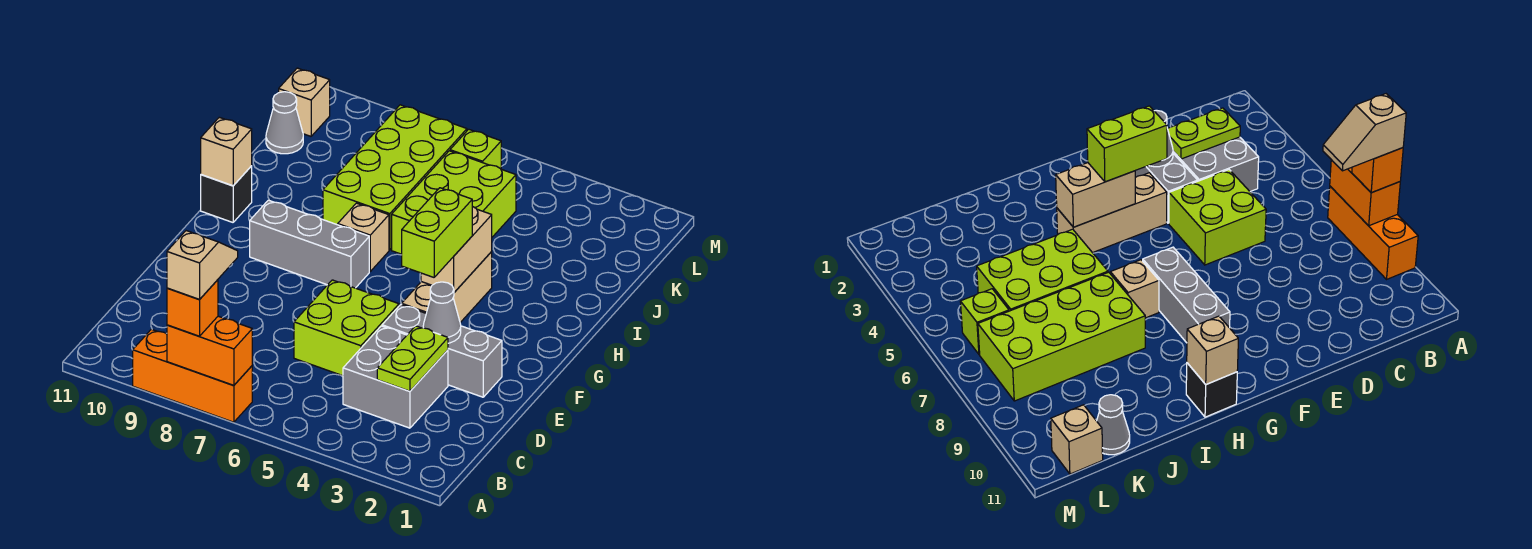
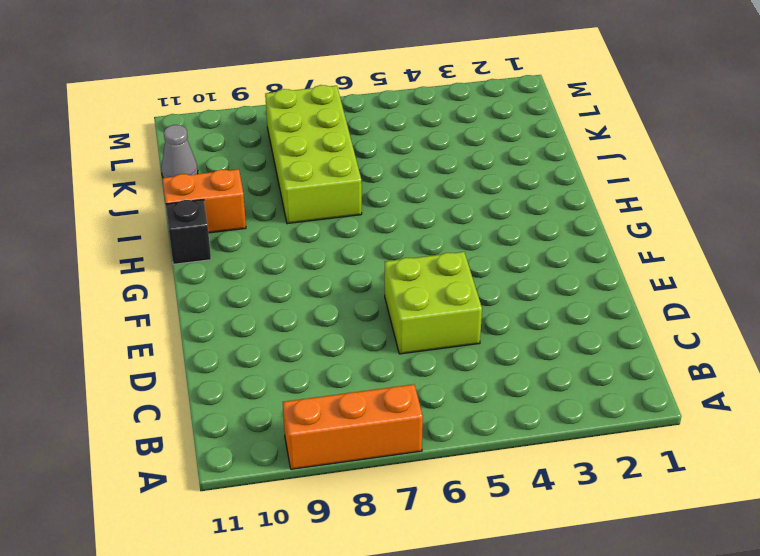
orange 1x2 brick [162,169,246,233] -> orange 1x2 brick moved to [167,316,252,386]
none -> grey 2x2 brick [343,326,448,428]
none -> grey 1x3 brick [382,305,502,397]
none -> tan 1x3 brick [402,252,492,323]

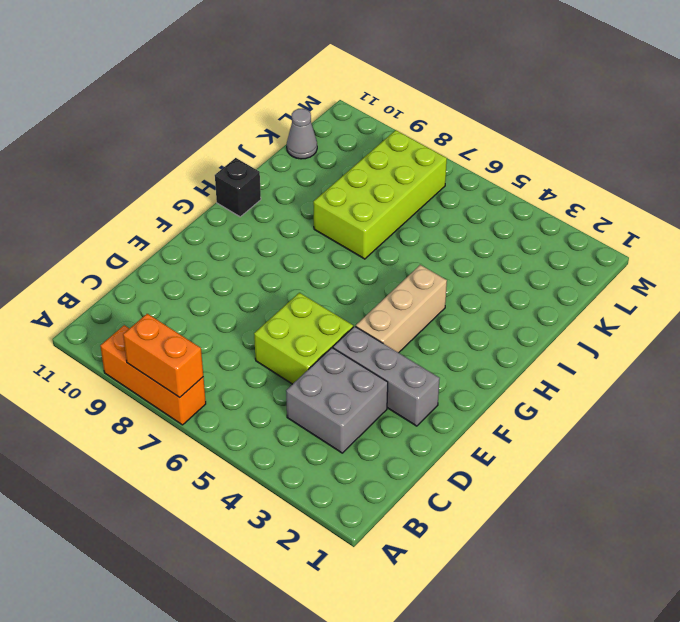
none -> grey 1x3 brick [250,200,369,288]
none -> tan 1x1 brick [338,203,389,271]
none -> lime 2x3 brick [392,151,516,254]

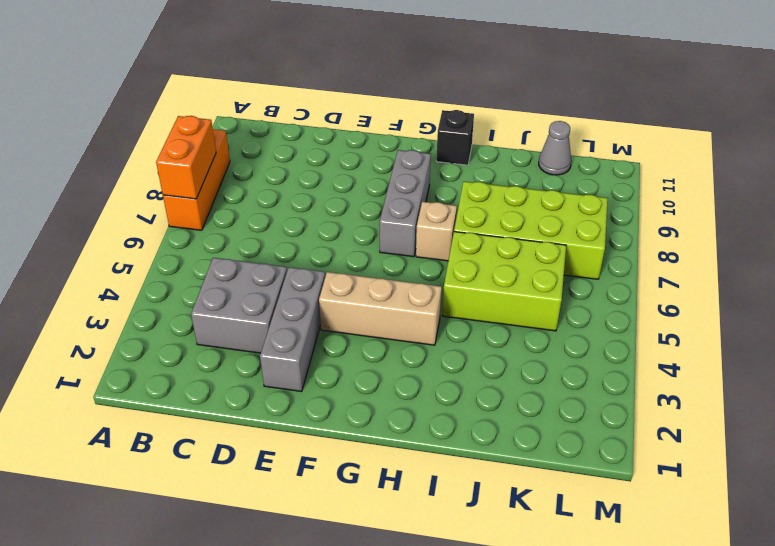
none -> lime 2x2 brick [294,280,399,376]
none -> lime 1x1 brick [450,129,501,169]
none -> tan 1x1 brick [279,68,330,136]

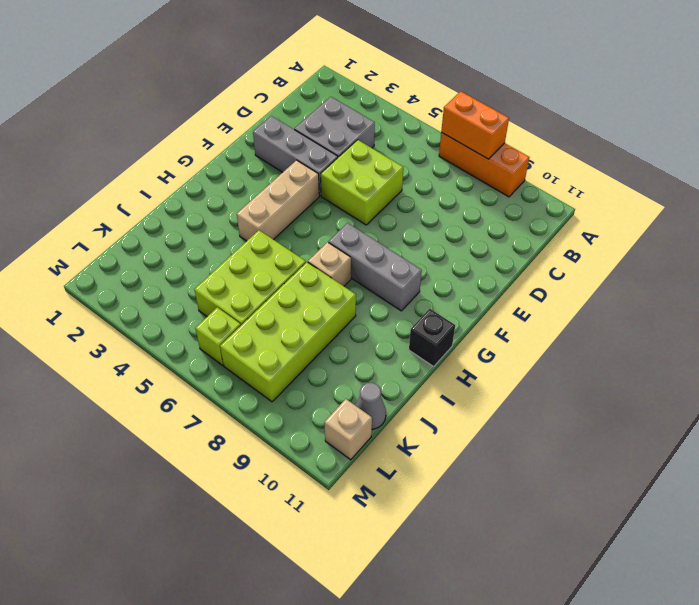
none -> lime 1x2 plate [377,326,448,391]
none -> grey 1x1 cone [423,282,461,343]
none -> tan 1x2 brick [421,206,492,292]

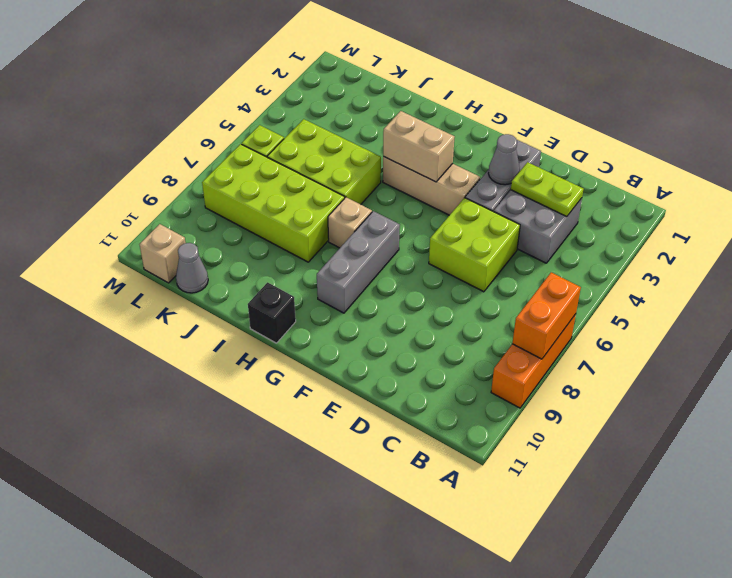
none -> tan 1x1 brick [201,117,252,186]
none -> orange 1x1 brick [167,280,218,336]
none -> lime 1x2 brick [402,188,472,277]

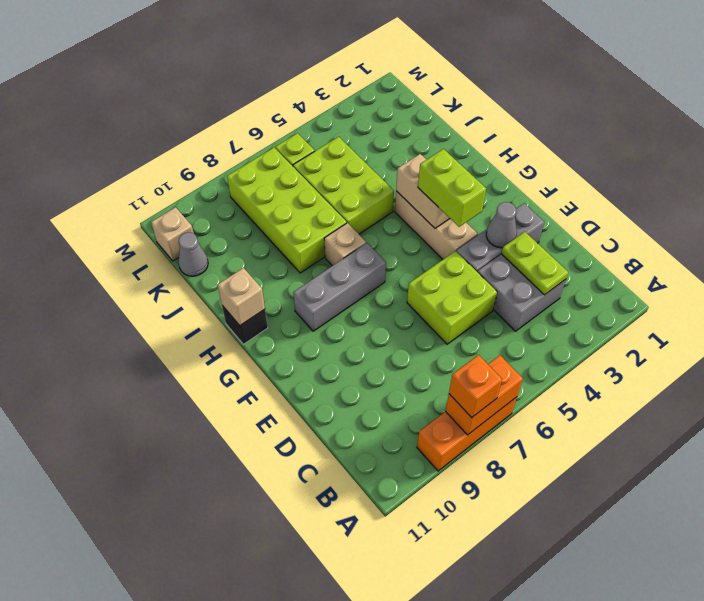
none -> tan 1x2 slope [167,231,238,300]

